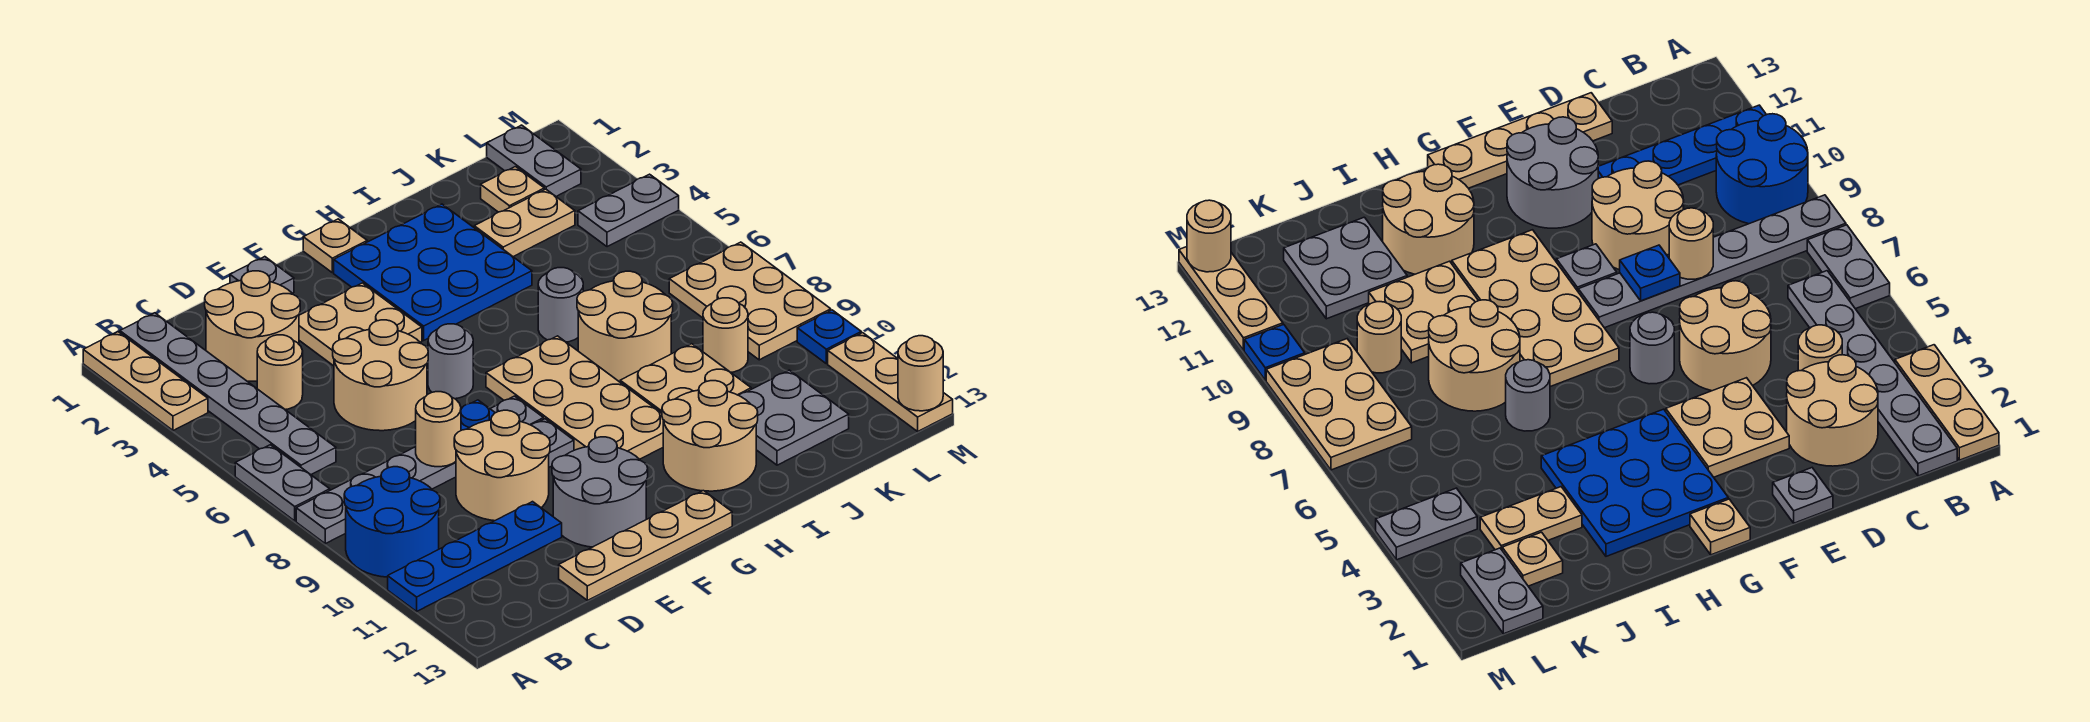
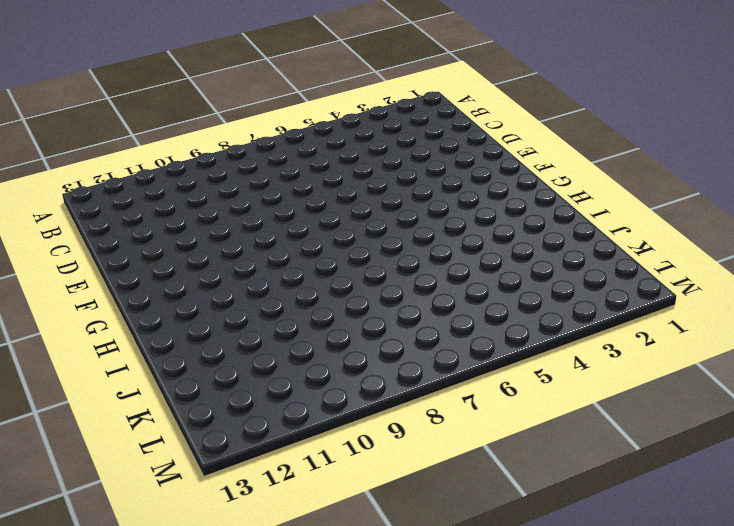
none -> tan 1x3 plate [83,332,208,431]
none -> grey 1x2 plate [235,445,330,521]
none -> grey 1x6 plate [296,396,544,544]
none -> blue 2x2 round brick [344,467,440,577]

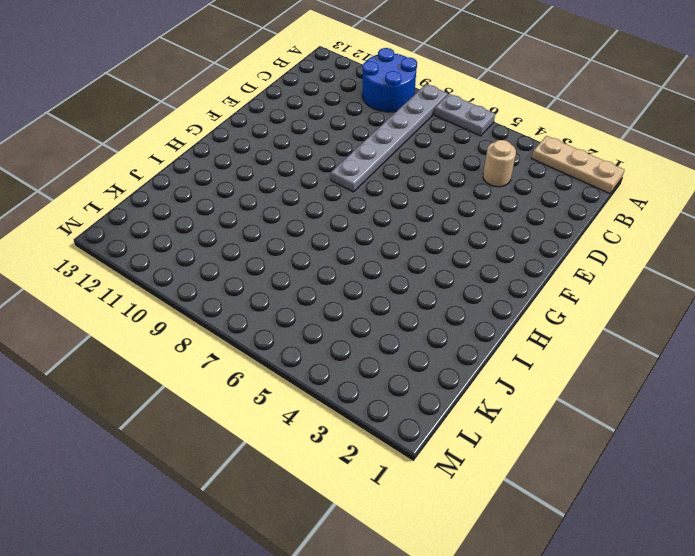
none -> blue 1x4 plate [388,502,562,611]
none -> grey 1x6 plate [120,313,336,475]
none -> tan 2x2 round brick [205,271,300,381]
none -> tan 2x2 round brick [333,320,428,431]

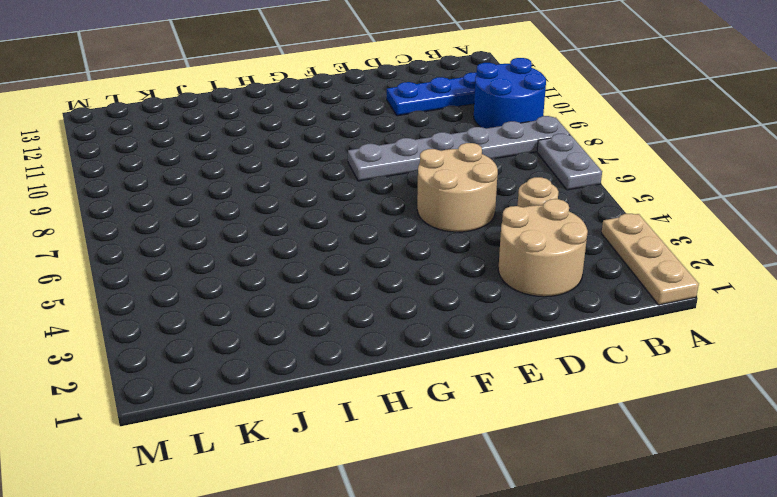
none -> grey 1x6 plate [120,313,336,475]
none -> tan 2x2 round brick [454,410,550,521]
none -> tan 1x4 plate [559,491,732,600]
none -> grey 1x1 plate [230,257,294,293]

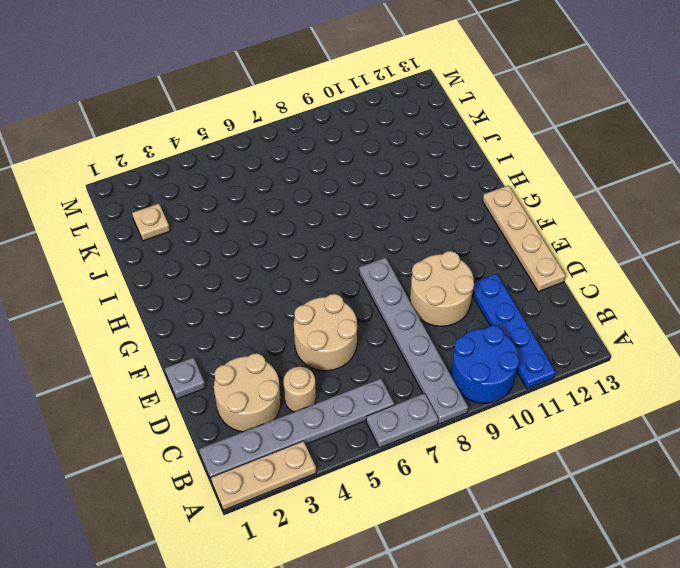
none -> tan 2x2 plate [299,283,422,366]
none -> grey 2x2 round brick [552,437,648,547]
none -> grey 1x1 round brick [428,324,473,399]
none -> grey 1x1 plate [531,419,574,467]

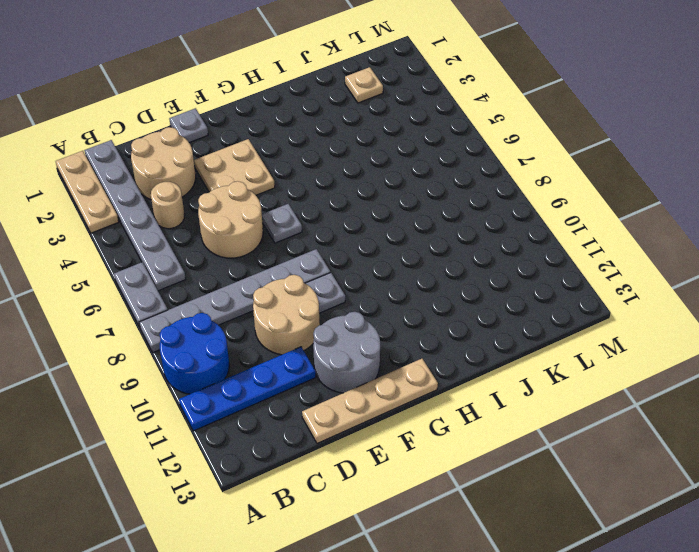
grey 1x1 plate [262,204,302,243] -> grey 1x1 round brick [428,324,473,399]
none -> tan 1x1 plate [303,219,367,273]
none -> blue 3x3 plate [334,204,532,340]
none -> tan 2x4 plate [486,336,663,459]
none -> tan 2x2 round brick [662,381,758,491]

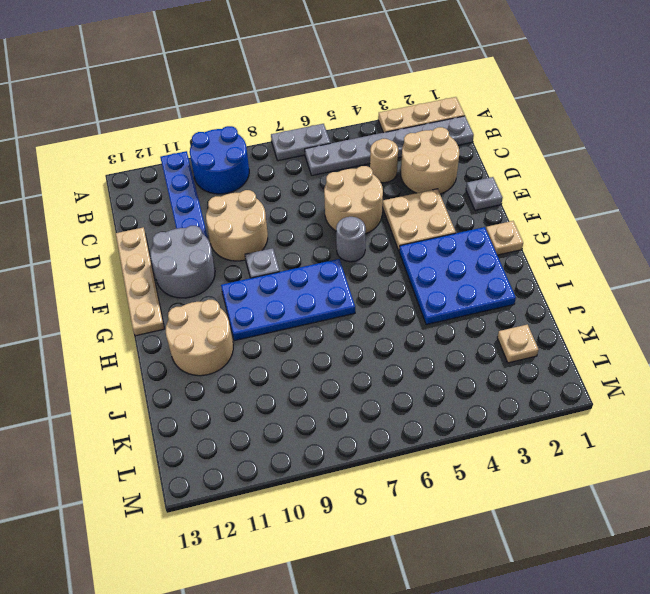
blue 2x4 plate [221,259,355,341] -> tan 2x4 plate [486,336,663,459]
none -> grey 1x6 plate [296,396,544,544]
none -> grey 1x1 round brick [538,268,583,342]
none -> tan 2x2 round brick [577,271,673,382]
none -> tan 2x2 plate [620,344,751,413]

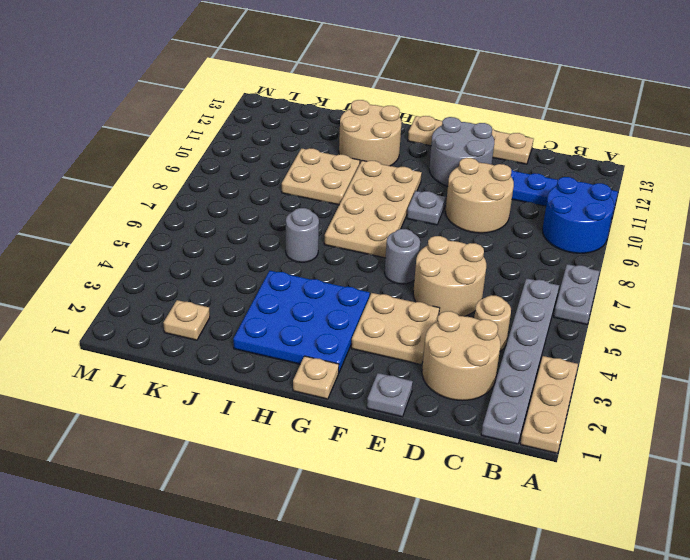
none -> grey 1x6 plate [296,396,544,544]
none -> tan 2x2 round brick [577,271,673,382]
none -> tan 1x2 plate [474,189,575,257]
none -> grey 2x2 plate [739,370,849,465]

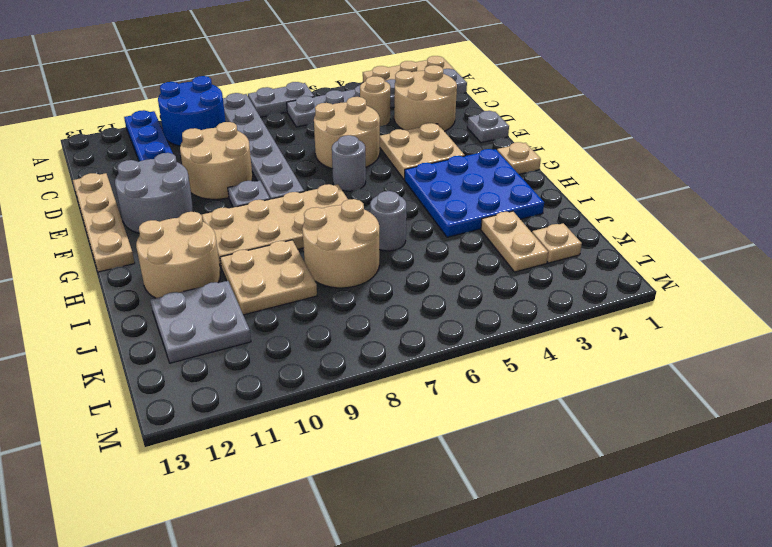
none -> tan 1x1 round brick [703,298,748,372]
none -> grey 1x2 plate [487,125,581,196]
none -> grey 1x2 plate [578,174,679,247]
none -> tan 2x3 plate [669,242,831,360]

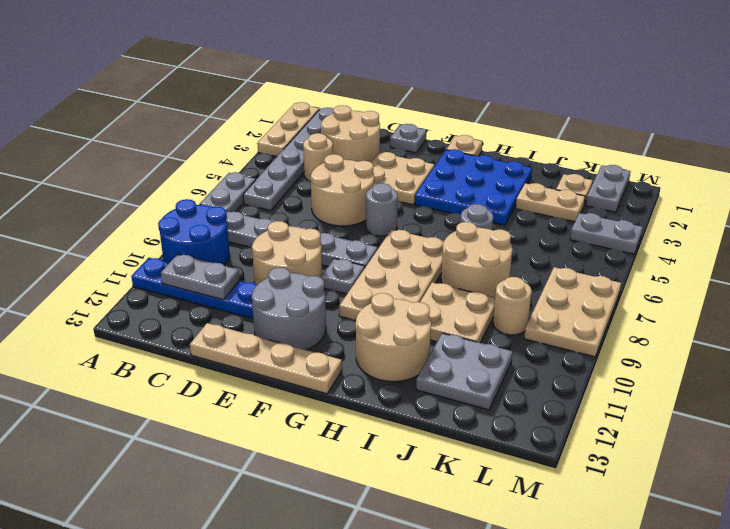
grey 1x2 plate [161,254,239,300] -> none
none -> blue 1x1 plate [797,310,861,364]
none -> tan 1x3 plate [828,333,953,431]
none -> tan 1x1 round brick [416,392,461,467]
none -> blue 1x1 plate [461,400,495,430]

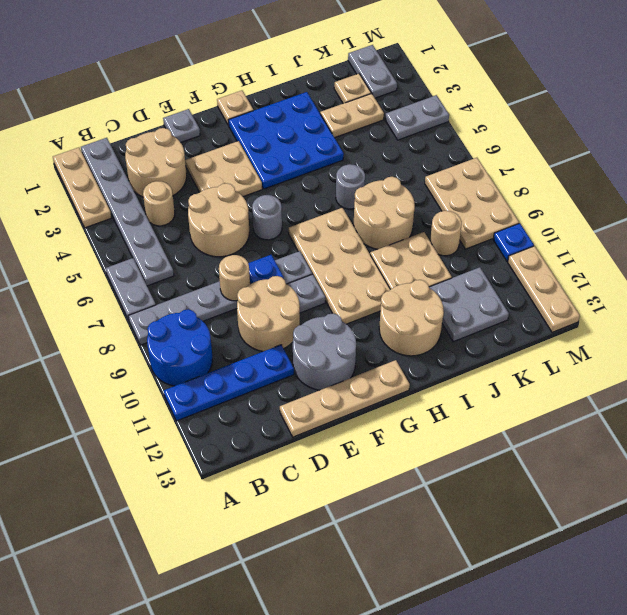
none -> tan 1x1 round brick [898,336,943,411]

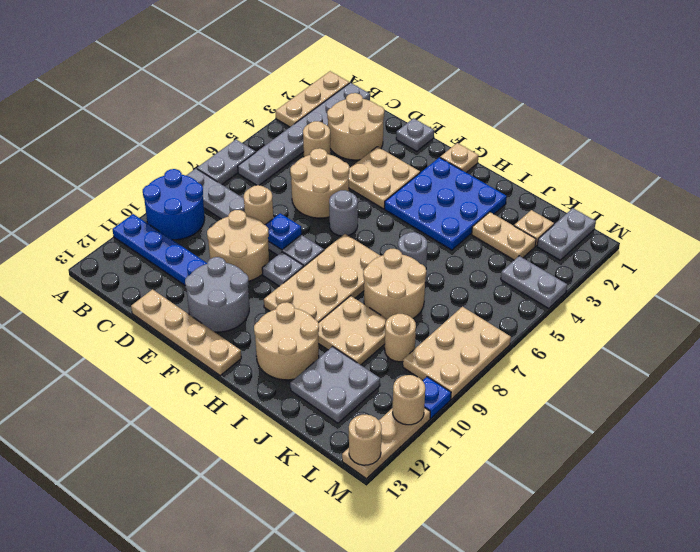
tan 1x1 round brick [393,375,425,425] -> none

